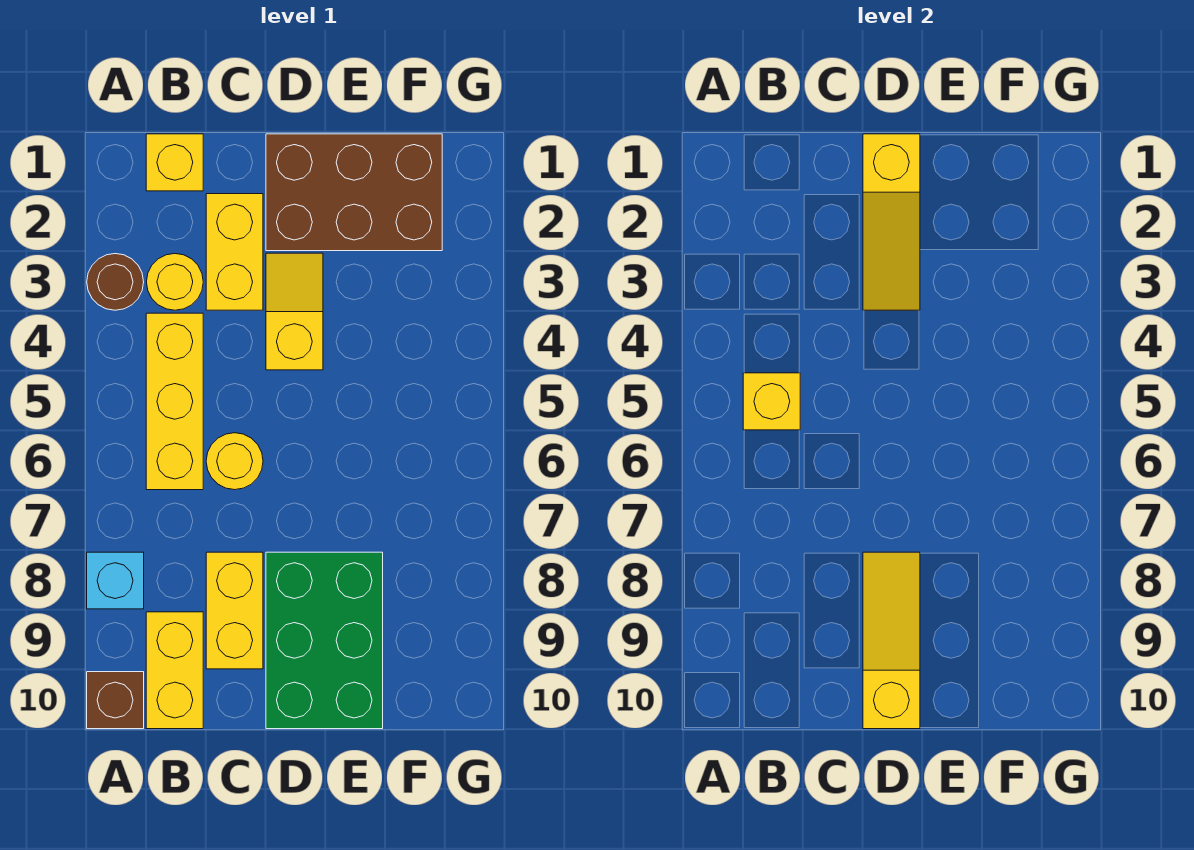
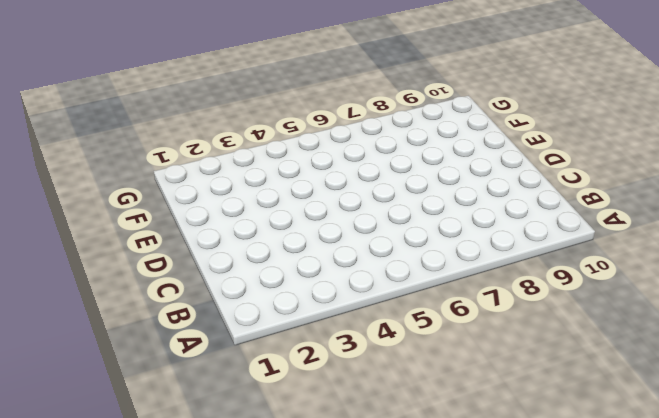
none -> brown 1x1 round brick [87,254,144,310]
none -> cyan 1x1 brick [87,552,144,609]
none -> brown 1x1 brick [87,672,144,729]

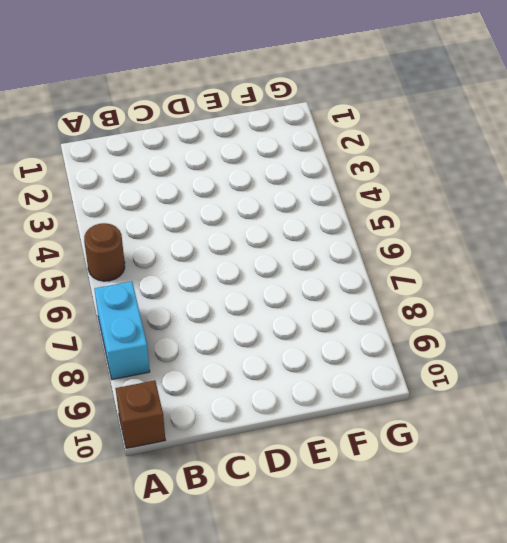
brown 1x1 round brick [84,223,125,281] -> brown 1x1 round brick moved to [87,254,144,310]
cyan 1x2 brick [94,281,150,379] -> cyan 1x1 brick [87,552,144,609]
none -> yellow 1x1 brick [146,134,203,191]
none -> yellow 1x1 round brick [147,254,203,310]
none -> yellow 1x3 brick [146,313,203,490]

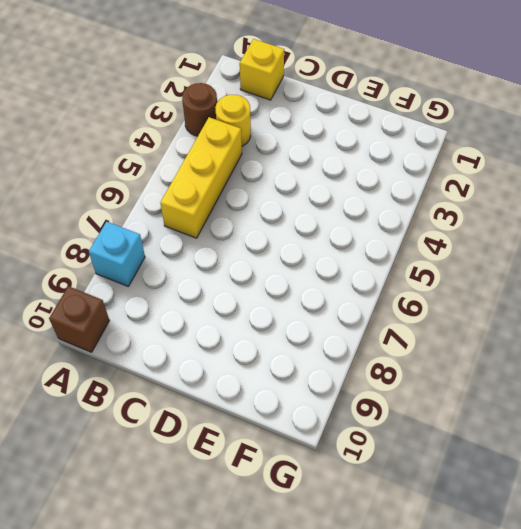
none -> yellow 1x2 brick [146,612,203,729]
none -> yellow 1x2 brick [206,194,263,310]
none -> yellow 1x1 round brick [206,433,263,490]

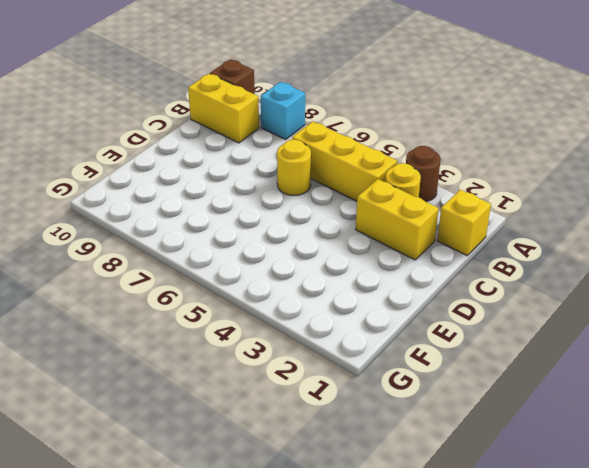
none -> yellow 1x2 brick [206,552,263,669]
none -> brown 2x3 brick [266,134,442,251]
none -> yellow 1x2 slope [266,253,323,370]

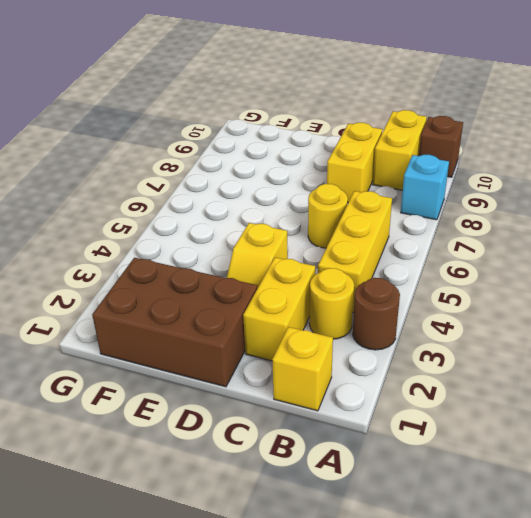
none -> green 2x3 brick [266,552,383,729]
none -> yellow 1x1 brick [743,373,800,430]
none -> yellow 1x3 slope [863,134,920,310]

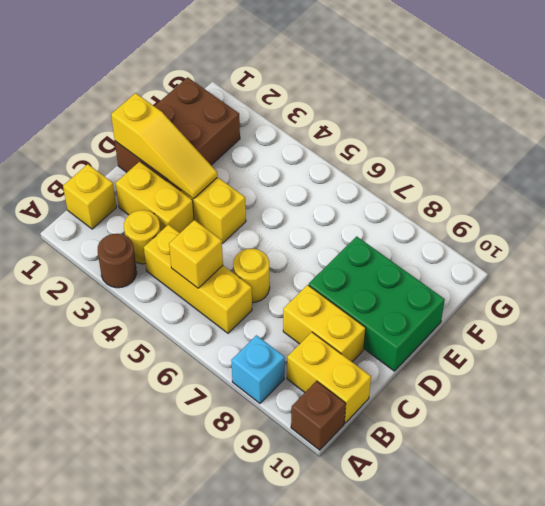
none -> yellow 1x3 slope [863,552,920,729]

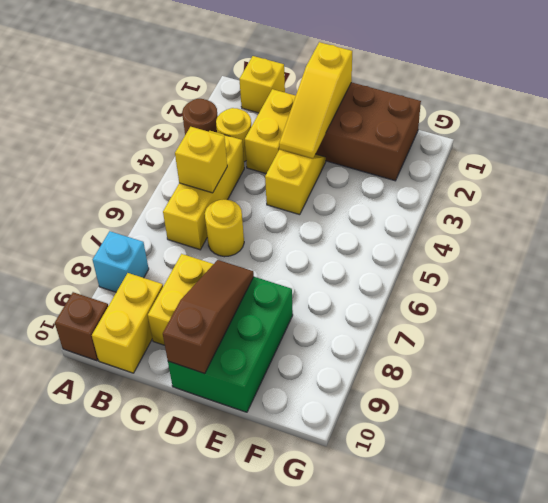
brown 1x3 slope [163,260,254,374] -> yellow 1x3 slope [863,552,920,729]

